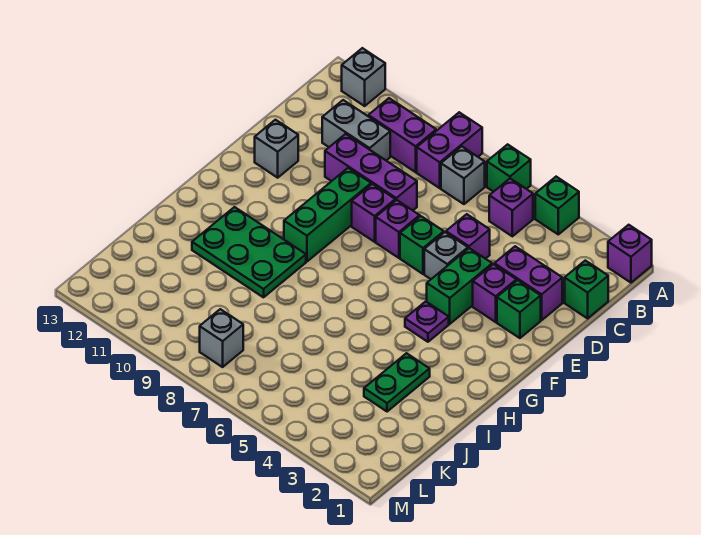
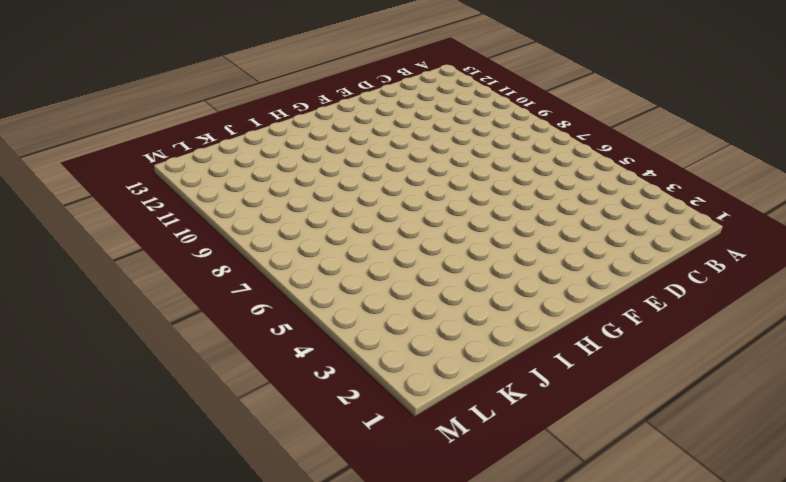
none -> purple 1x1 brick [608,225,652,283]
none -> green 1x1 brick [535,177,579,234]
none -> green 1x1 brick [487,144,531,192]

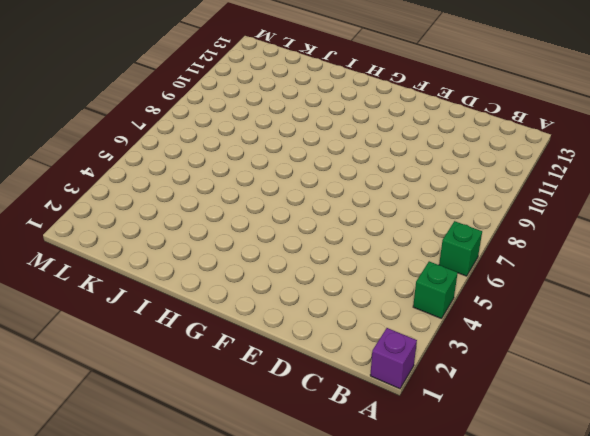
none -> purple 1x2 brick [417,112,482,188]
none -> grey 1x1 brick [342,48,385,106]
none -> purple 1x1 brick [489,179,533,236]

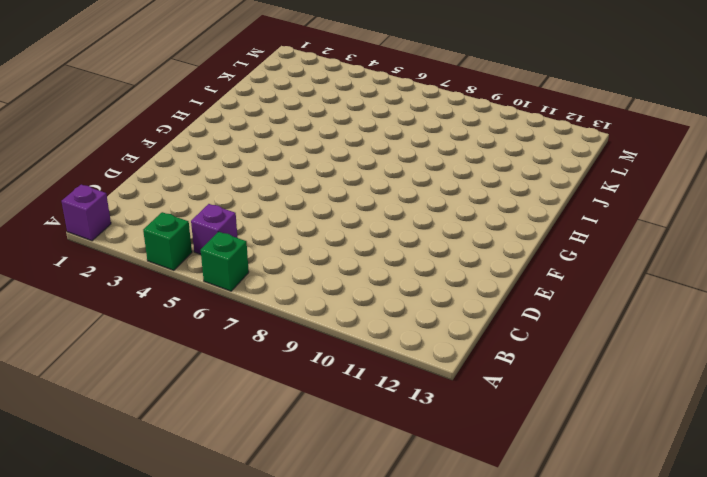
none -> purple 1x2 brick [417,112,482,188]
none -> grey 1x1 brick [342,48,385,106]
none -> grey 1x1 brick [441,146,485,204]

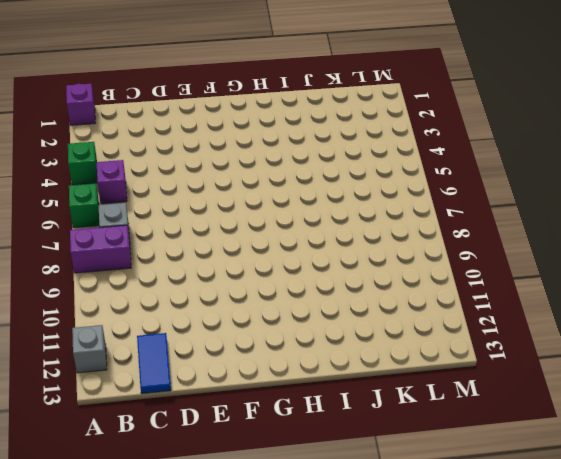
blue 1x2 tile [137,333,171,394] -> none
none -> purple 1x2 brick [368,98,436,172]
none -> green 1x1 brick [565,261,608,318]
none -> grey 1x2 brick [322,100,390,160]

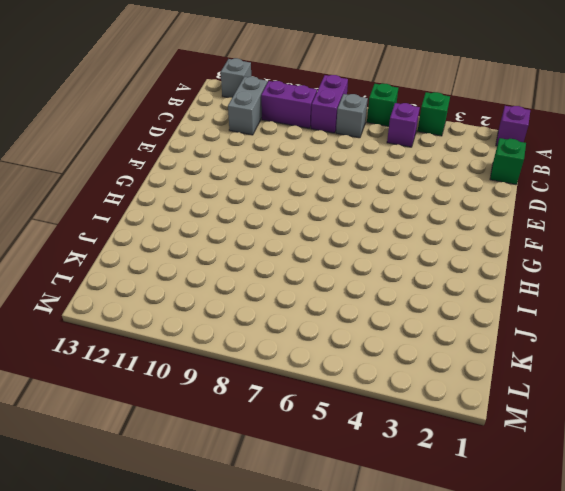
grey 1x2 brick [228,77,267,135] -> grey 1x2 brick turned to [322,100,390,160]
none -> purple 1x2 brick [494,246,562,320]
none -> purple 1x1 brick [446,214,490,259]
none -> purple 1x3 brick [325,134,417,210]

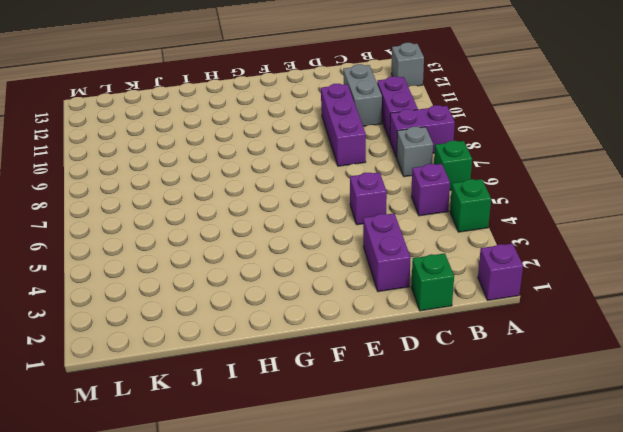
none -> green 1x1 brick [497,280,541,338]
none -> purple 1x1 brick [473,264,516,322]
none -> green 1x2 brick [427,248,492,324]

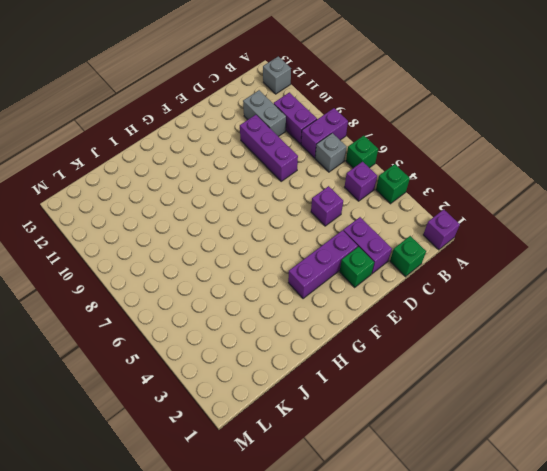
purple 1x3 brick [288,230,358,299] -> purple 1x1 brick [473,264,516,322]
none -> green 1x2 brick [427,248,492,324]
none -> grey 1x1 brick [424,232,468,279]
none -> green 1x1 brick [400,216,444,274]

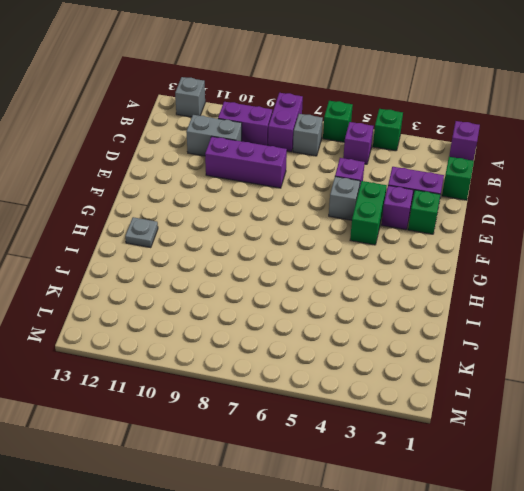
grey 1x1 plate [125,217,158,248] -> none
none -> green 1x1 brick [400,216,444,274]
none -> purple 1x1 brick [376,200,420,258]
none -> purple 1x1 brick [352,184,395,242]

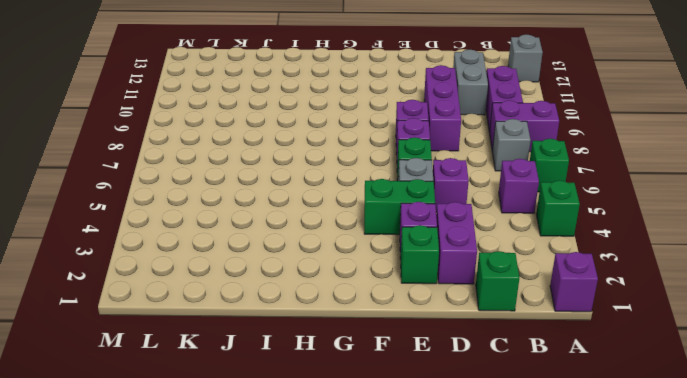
none -> green 1x3 brick [284,168,371,262]
none -> grey 1x1 brick [255,120,298,178]
none -> purple 1x1 plate [405,301,449,342]

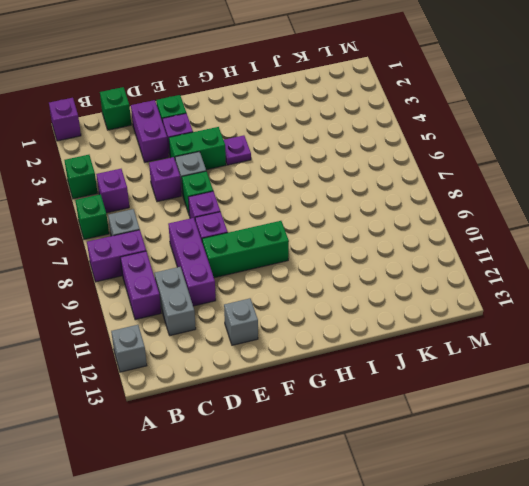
none -> green 2x3 plate [192,207,306,297]
none -> green 1x2 plate [364,353,430,412]
none -> grey 1x1 brick [200,309,243,367]

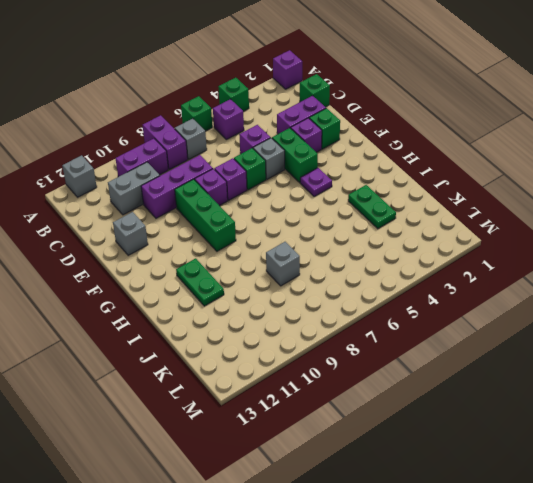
green 1x2 plate [176,258,224,306] -> green 2x3 plate [192,207,306,297]
grey 1x1 brick [266,242,300,286] -> grey 1x1 brick moved to [200,309,243,367]

